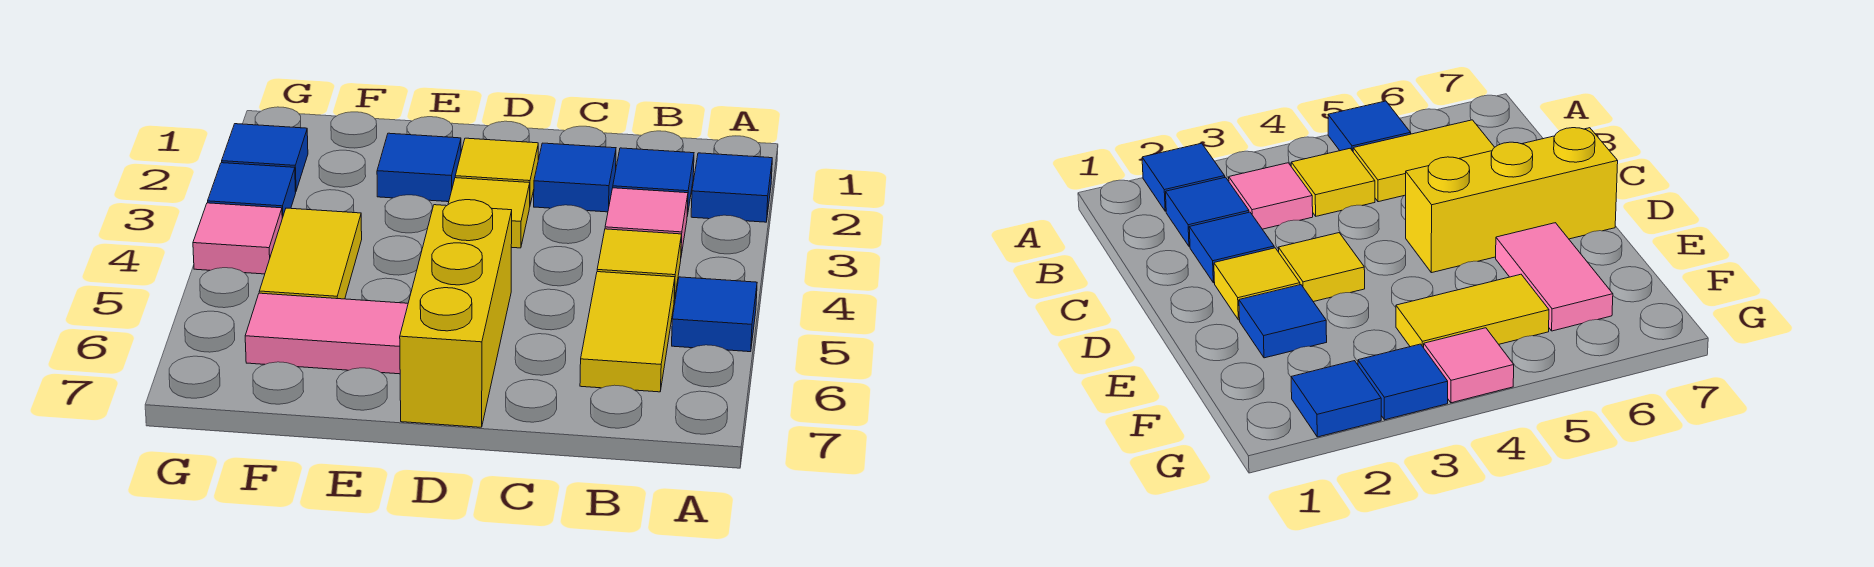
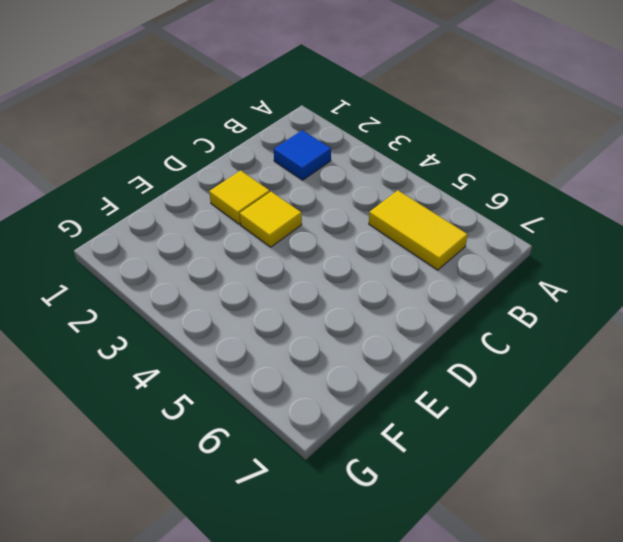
none -> blue 1x1 tile [691,153,772,222]
none -> blue 1x1 tile [672,277,757,352]
none -> pink 1x1 tile [605,188,688,255]

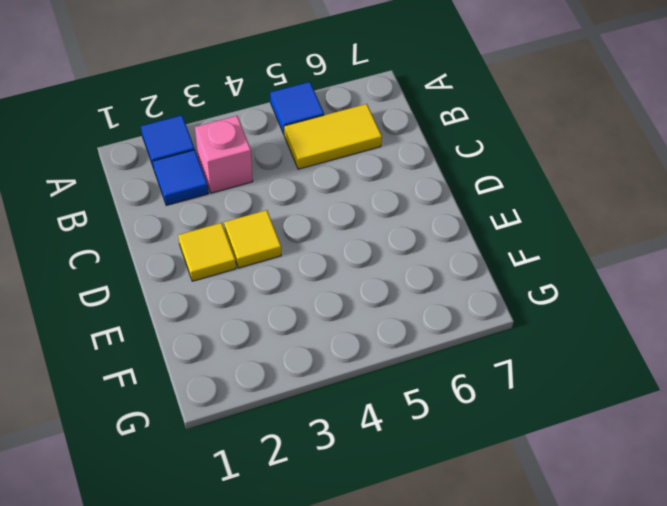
pink 1x1 brick [195,116,253,193] -> pink 1x1 tile [605,188,688,255]
none -> yellow 1x1 tile [597,229,682,300]
none -> blue 1x1 tile [534,143,616,212]
none -> yellow 1x3 brick [400,200,512,427]

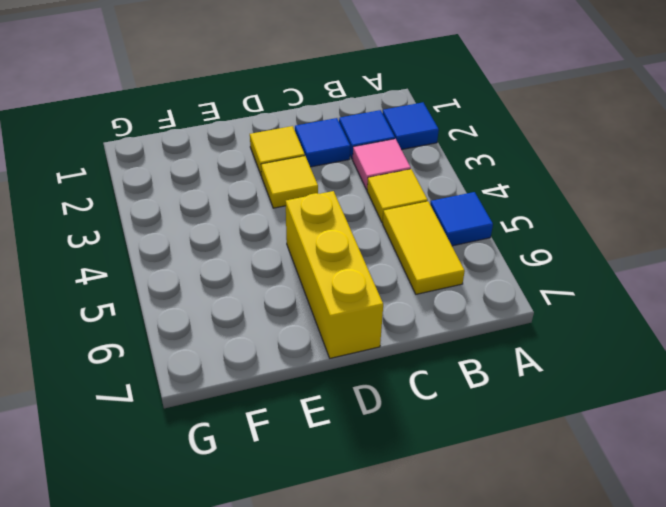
none -> blue 1x1 tile [377,133,461,202]
none -> pink 1x2 tile [245,293,408,374]
none -> yellow 1x2 tile [259,208,362,299]

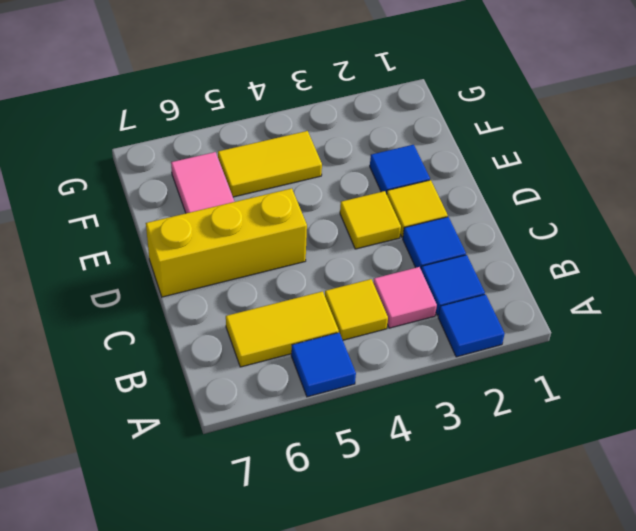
none -> blue 1x1 tile [222,124,308,192]
none -> blue 1x1 tile [208,163,296,218]
none -> pink 1x1 tile [193,203,282,274]

